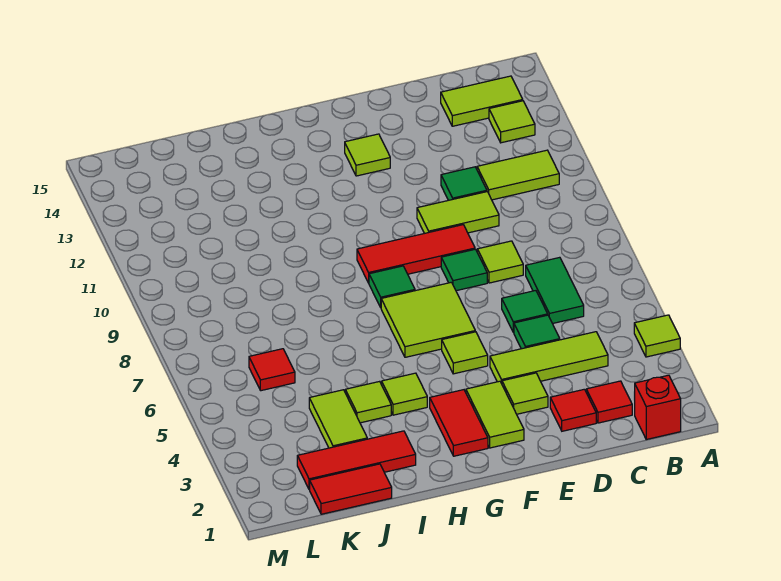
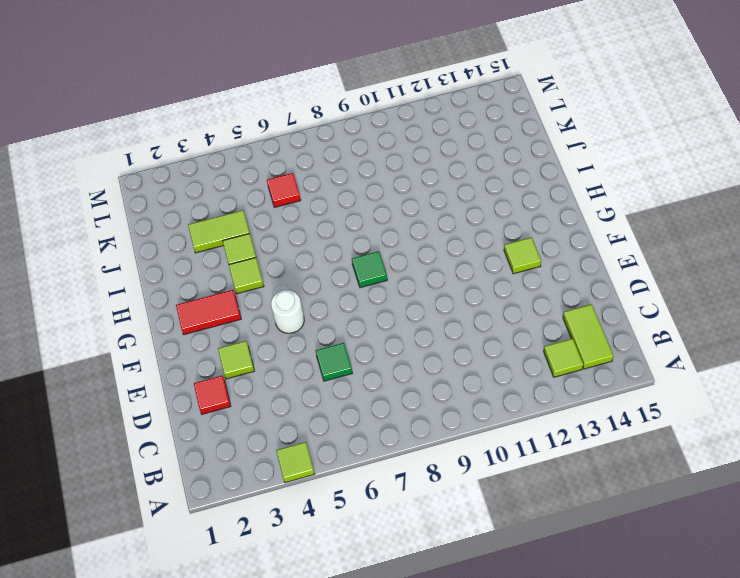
white 1x1 round brick [271,290,304,333] -> lime 1x1 tile [442,332,488,374]
none -> red 1x1 brick [634,375,681,439]
none -> lime 1x2 tile [477,150,559,200]
none -> red 1x1 tile [586,381,632,423]

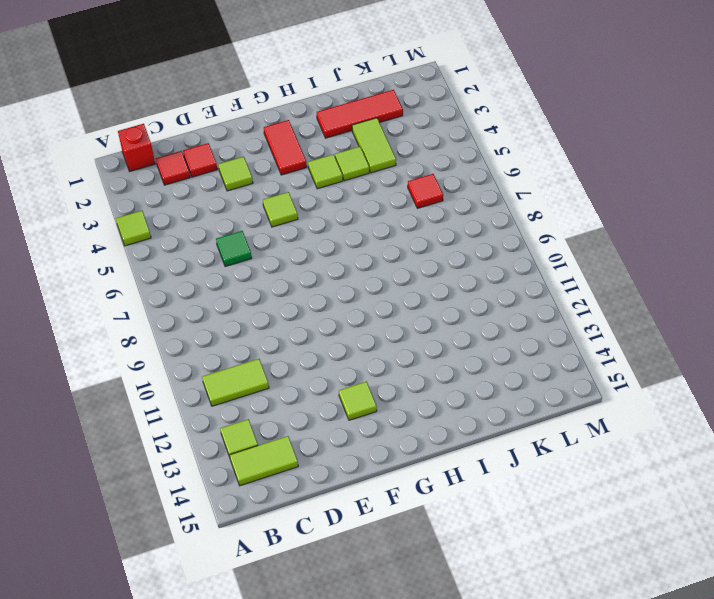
none -> lime 1x3 tile [490,332,608,384]
none -> green 1x2 tile [526,257,584,324]
none -> green 1x1 tile [514,315,560,349]

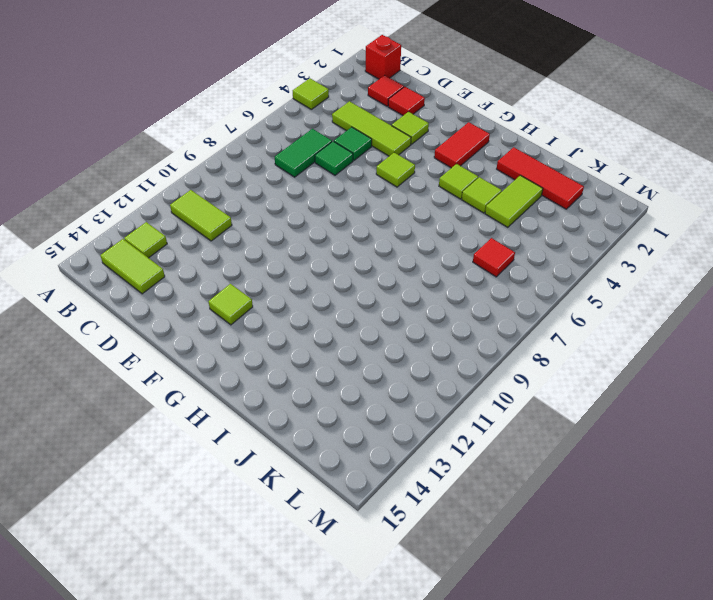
none -> lime 1x1 tile [477,241,523,283]
none -> lime 1x2 tile [417,192,499,233]
none -> green 1x1 tile [441,167,487,200]

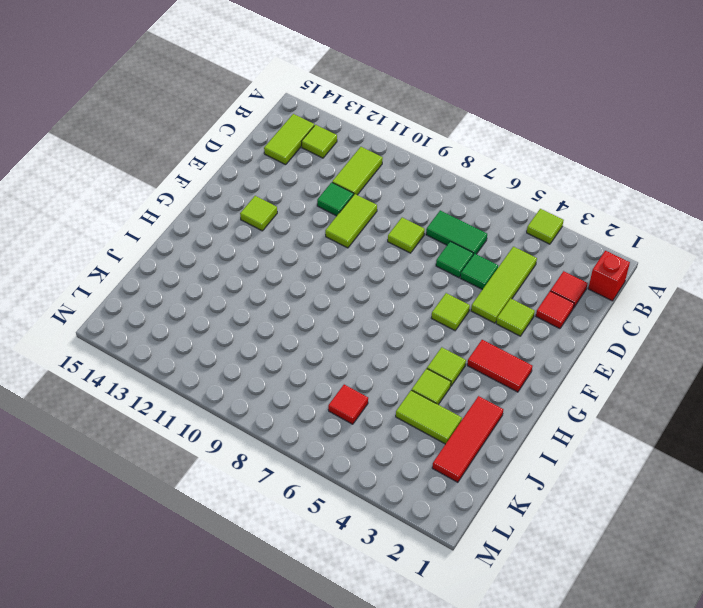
none -> green 1x1 tile [441,249,487,291]
none -> red 1x3 tile [357,225,475,283]
none -> lime 1x2 tile [466,381,524,448]

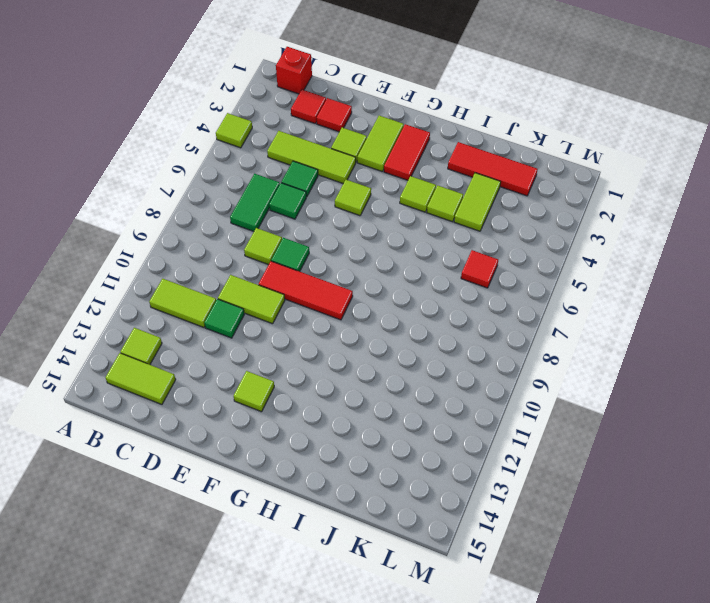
none -> lime 2x2 tile [381,282,475,357]
none -> green 1x1 tile [369,266,415,307]
none -> red 1x2 tile [310,464,392,514]

